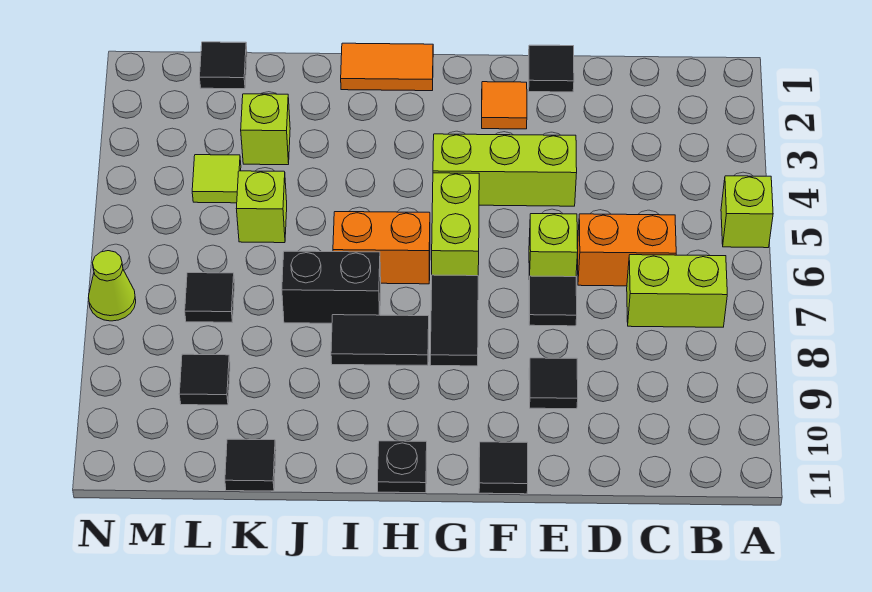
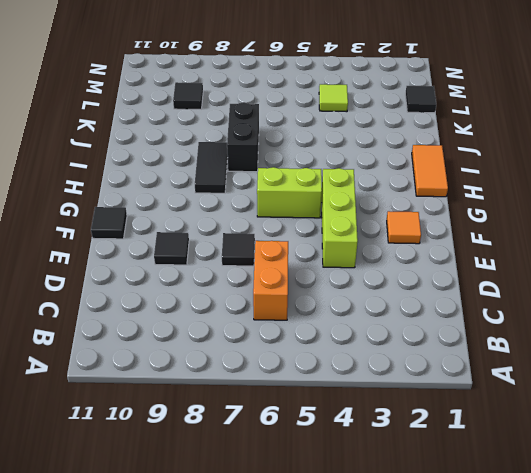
none -> lime 1x1 brick [721,176,773,248]
none -> lime 1x2 brick [627,255,727,327]
none -> black 1x1 tile [529,45,574,92]

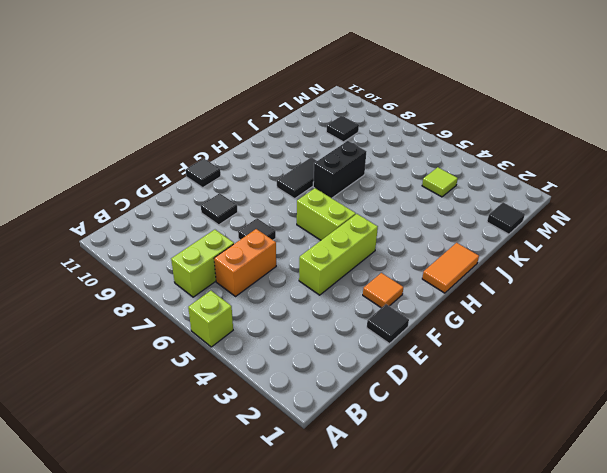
none -> lime 1x1 brick [529,214,578,280]
none -> black 1x2 tile [430,275,478,366]
none -> orange 1x2 brick [333,212,430,284]

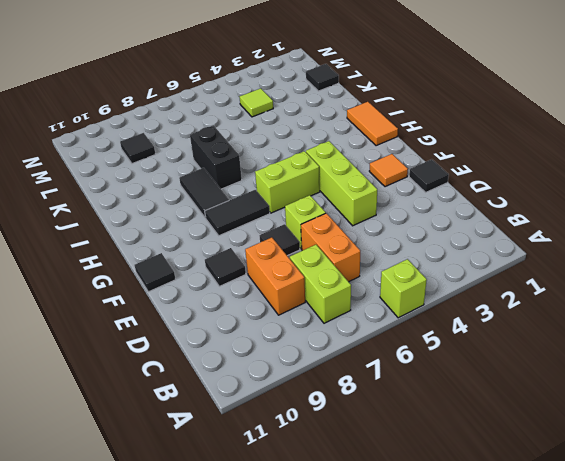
orange 1x2 brick [245,237,305,315] -> orange 1x2 brick moved to [333,212,430,284]
none -> black 1x1 plate [378,441,427,493]
none -> lime 1x1 brick [241,94,290,165]
none -> lime 1x1 brick [236,171,287,243]

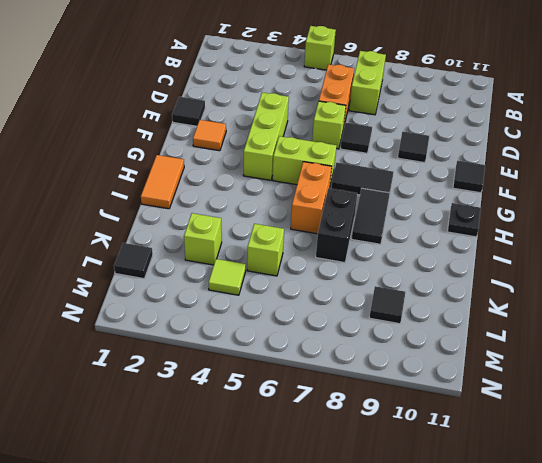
none -> black 1x1 tile [225,439,276,491]
none -> black 1x1 tile [185,273,235,322]
none -> lime 1x1 cone [89,251,136,321]

